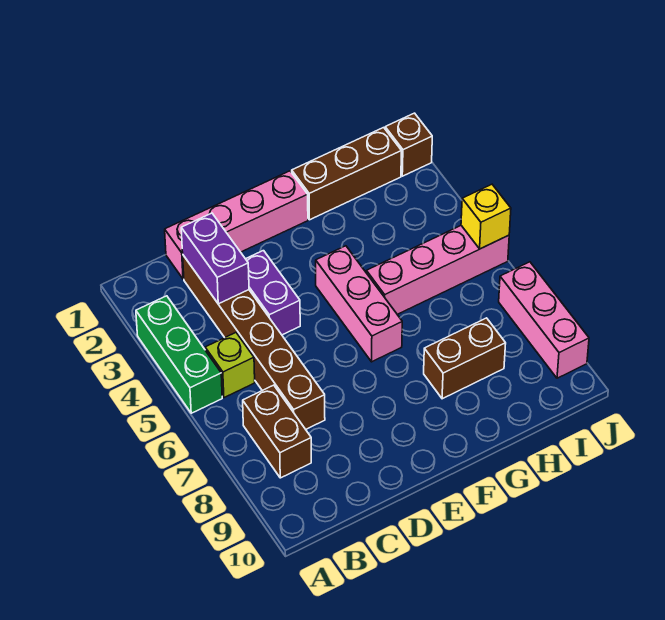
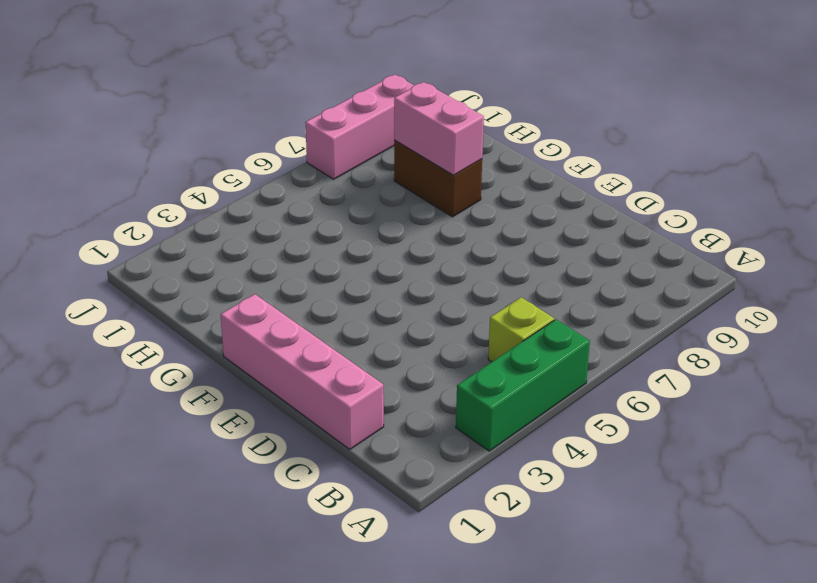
pink 1x2 brick [394,82,484,175] -> none
none -> brown 1x2 brick [243,385,311,478]
none -> brown 1x6 brick [183,255,325,429]
none -> purple 1x2 brick [246,251,300,335]

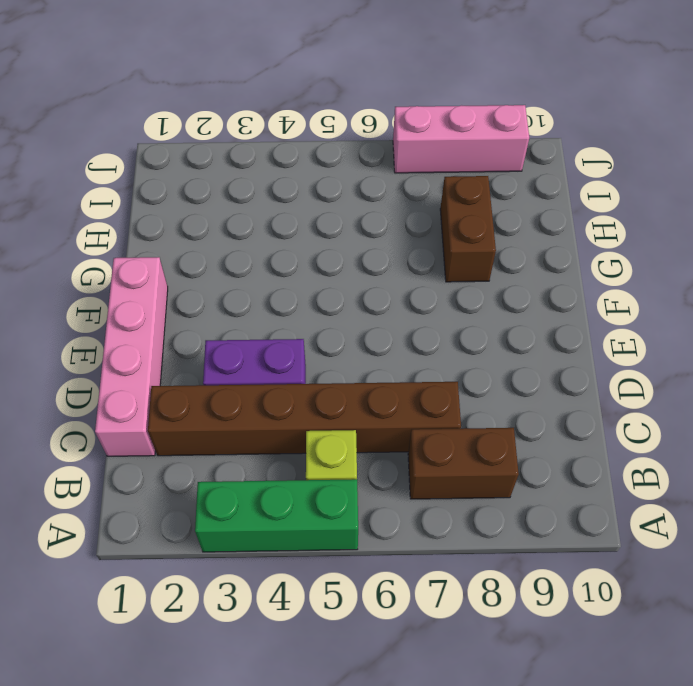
none -> pink 1x3 brick [316,246,402,362]
none -> brown 1x3 brick [292,128,401,220]
none -> pink 1x4 brick [366,226,509,314]

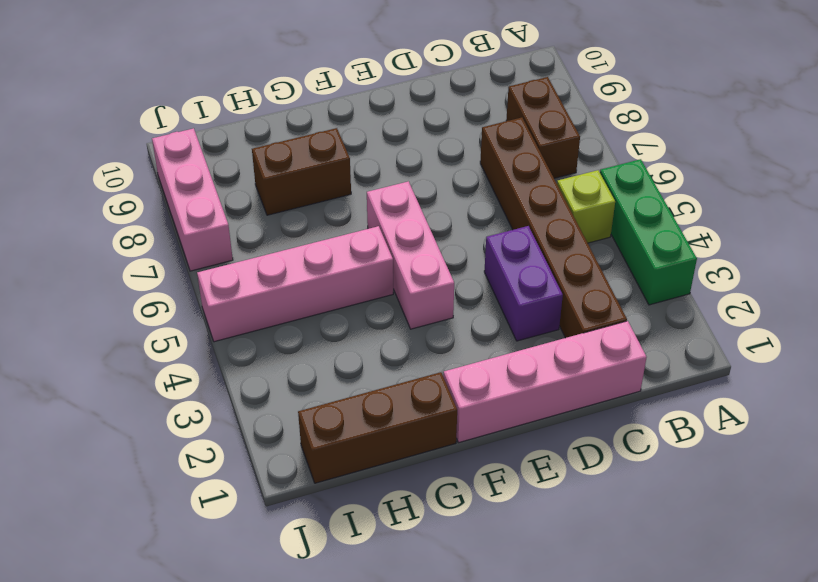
none -> brown 1x1 brick [385,113,432,176]
none -> purple 1x2 brick [181,213,249,304]
none -> yellow 1x1 brick [461,184,511,249]

